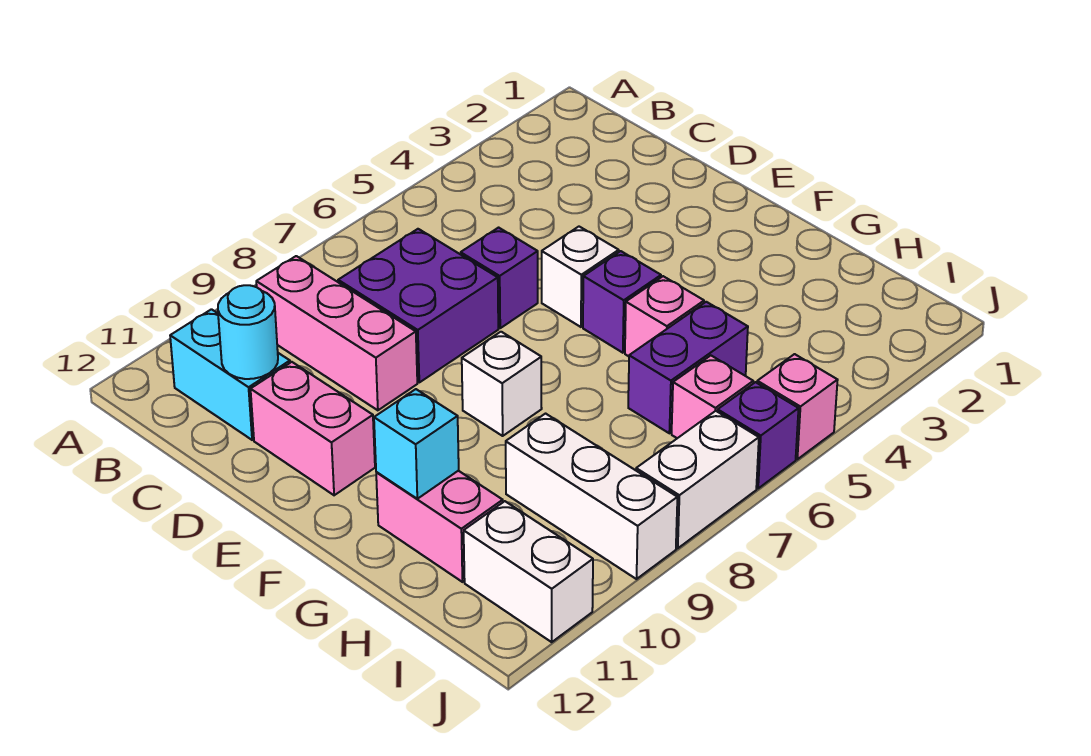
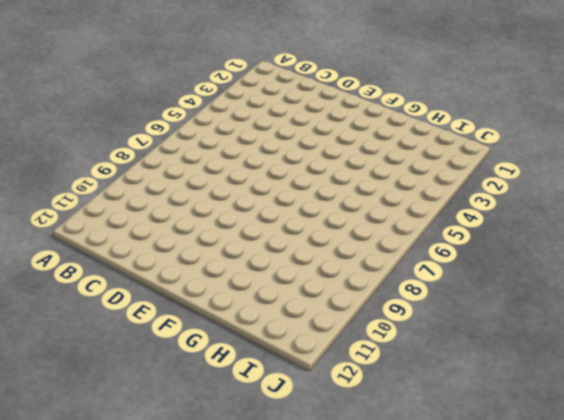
none -> pink 1x3 brick [256,256,417,410]
none -> cyan 1x2 brick [170,309,290,440]
none -> purple 2x2 brick [338,229,498,382]

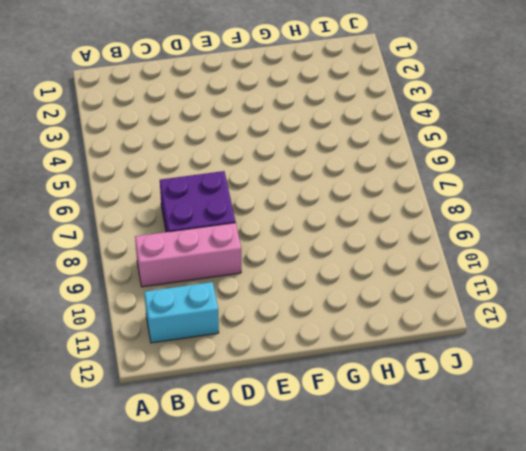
none -> purple 1x1 brick [461,228,538,328]
none -> pink 1x2 brick [251,362,375,495]
none -> white 1x1 brick [542,227,619,327]

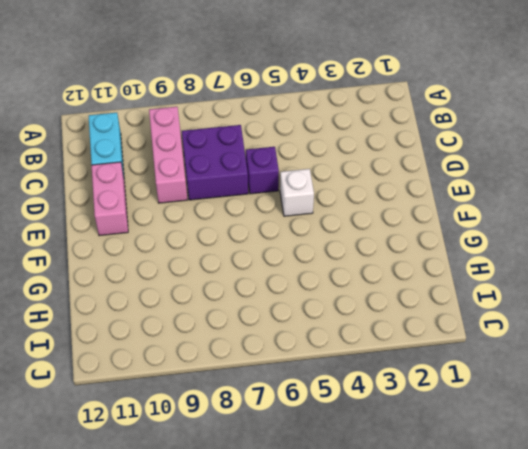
none -> purple 1x1 brick [583,251,661,353]
none -> white 1x1 brick [462,332,542,436]
none -> pink 1x1 brick [625,276,704,356]

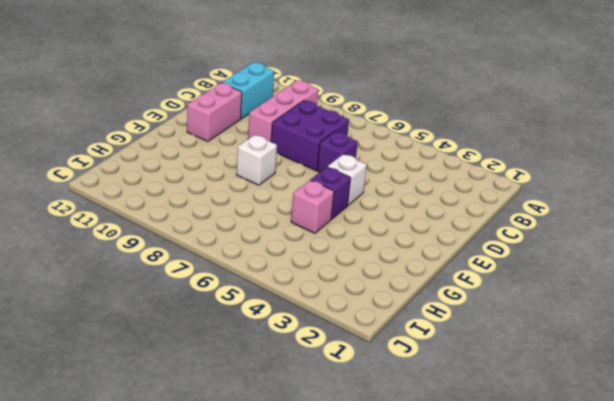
none -> pink 1x2 brick [376,471,503,582]
none -> purple 1x2 brick [628,302,748,433]
none -> white 1x3 brick [506,414,677,579]

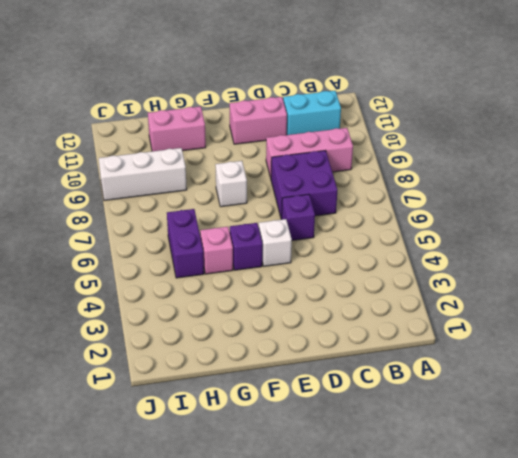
none -> pink 1x1 brick [672,356,753,438]
none -> white 1x2 brick [464,501,593,642]
none -> pink 1x1 brick [757,354,838,459]

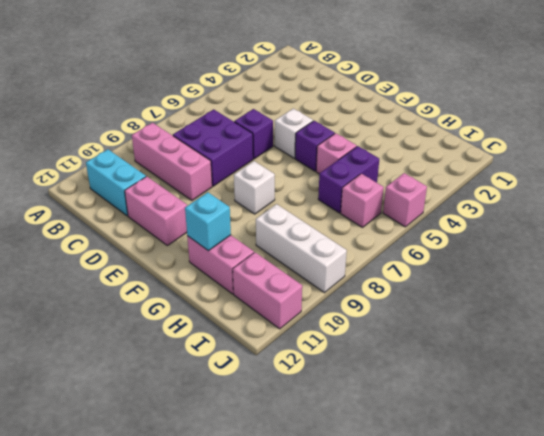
pink 1x2 brick [233,252,302,329] -> white 1x2 brick [464,501,593,642]
none -> purple 1x1 brick [718,382,799,488]
none -> white 1x2 brick [636,411,759,548]
none -> cyan 1x1 round brick [218,285,278,379]

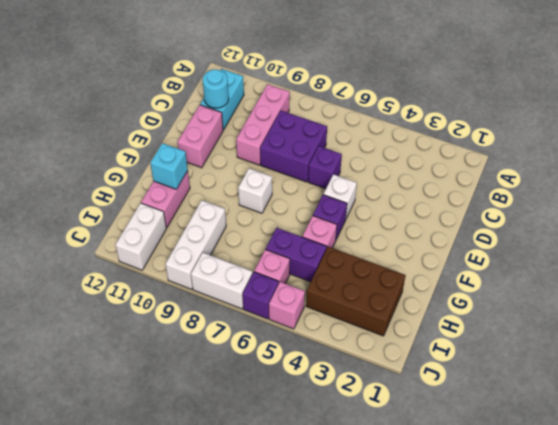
brown 2x3 brick [306,247,406,336] -> none

